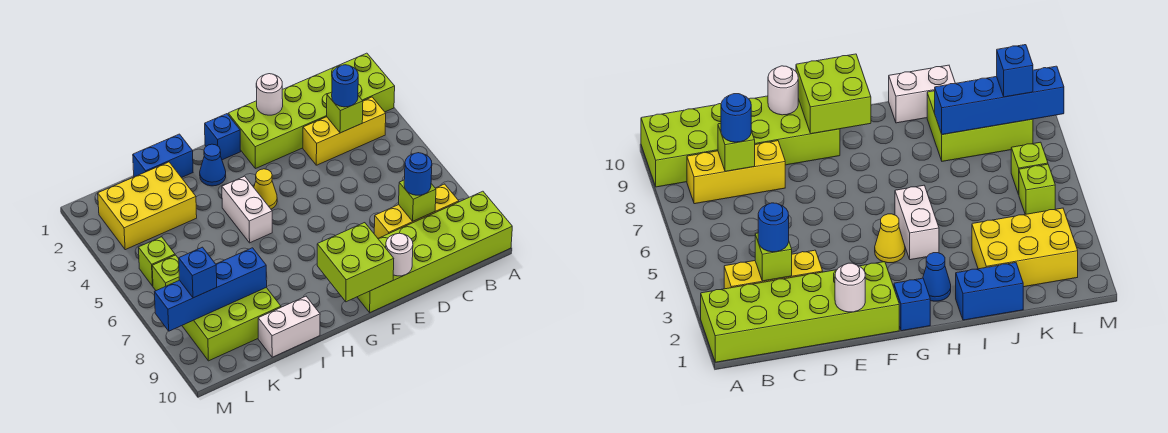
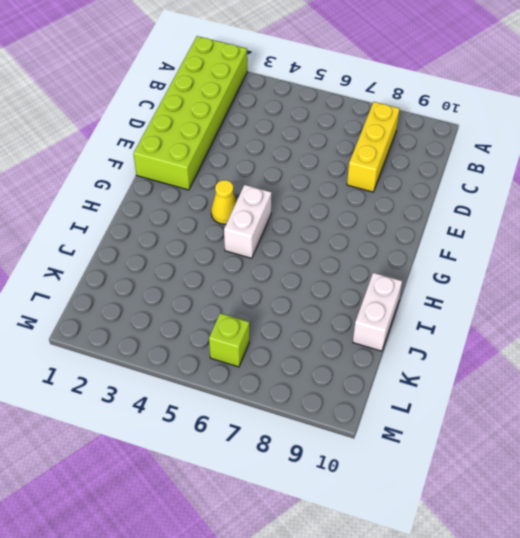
white 1x2 brick [224,185,272,258] -> white 1x2 brick turned to [222,176,272,243]
none -> lime 2x6 brick [357,191,512,312]
none -> yellow 1x3 brick [303,97,386,165]
none -> blue 1x1 brick [205,114,241,160]

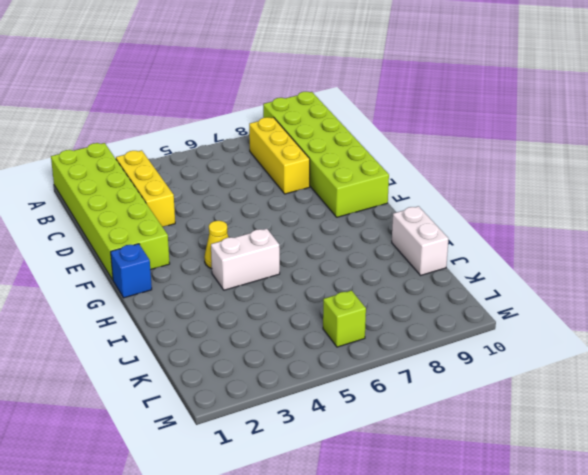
none -> blue 1x1 cone [200,144,226,186]
none -> blue 1x2 brick [133,134,193,178]
none -> yellow 2x3 brick [98,162,197,250]

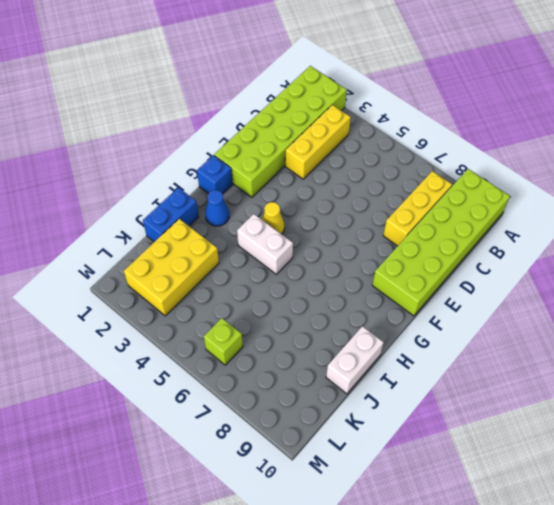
none -> lime 2x3 brick [182,288,281,361]
none -> lime 1x1 brick [138,237,175,286]
none -> lime 1x1 brick [327,92,363,133]

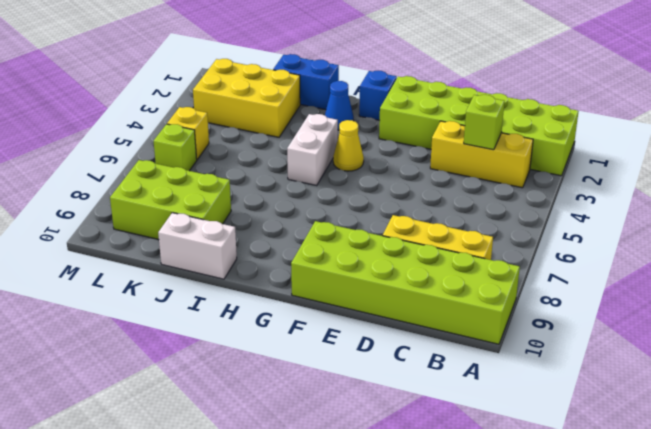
yellow 1x1 brick [167,107,209,160] -> lime 1x1 brick [138,237,175,286]
none -> lime 1x1 brick [399,180,436,221]
none -> white 1x1 round brick [256,74,283,115]
none -> white 1x1 round brick [386,233,413,276]

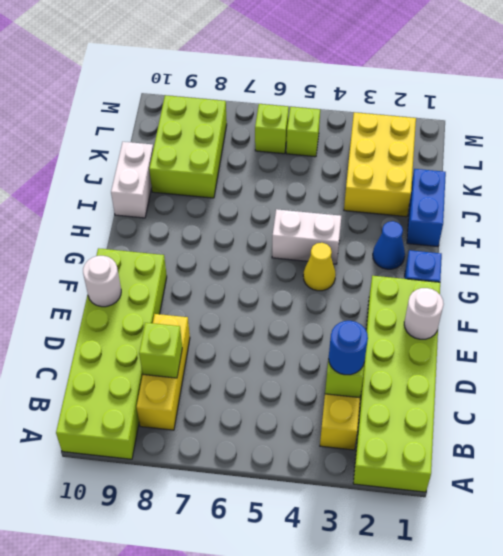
none -> lime 2x2 brick [317,223,394,302]
none -> blue 1x4 brick [155,248,267,331]
none -> blue 1x1 round brick [404,153,432,195]

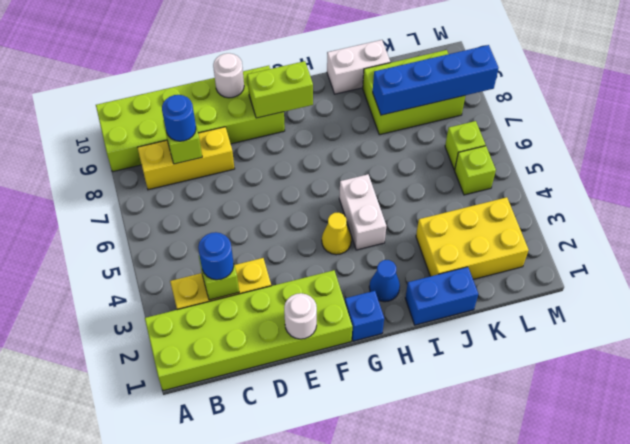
lime 1x2 brick [247,61,313,118] -> lime 2x2 brick [317,223,394,302]
none -> blue 1x1 brick [179,247,217,298]

